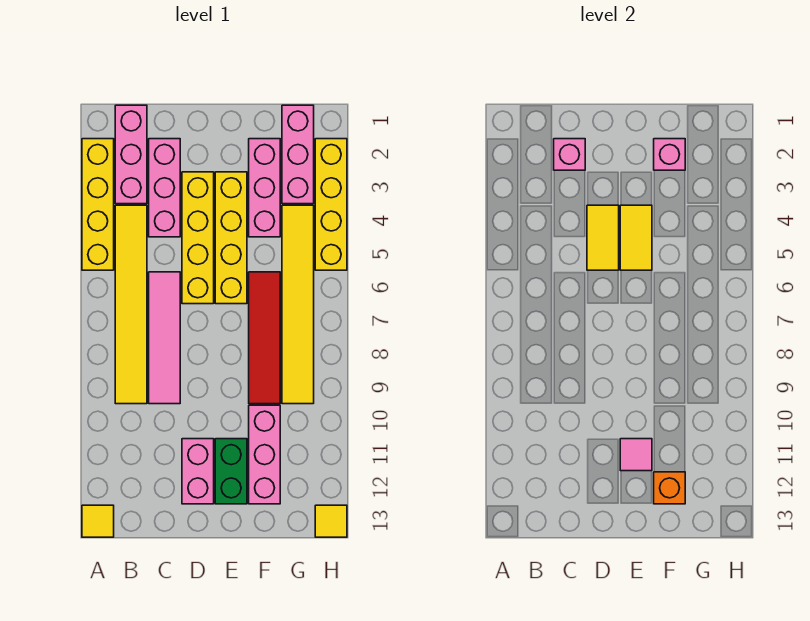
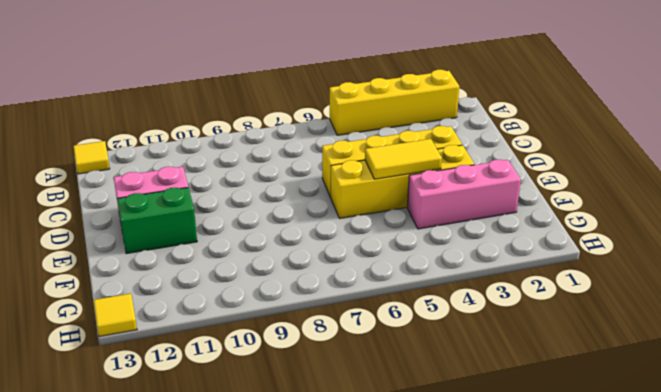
none -> pink 1x3 brick [115,105,147,204]
none -> yellow 1x6 tile [115,205,147,404]
none -> pink 1x3 brick [149,139,180,237]

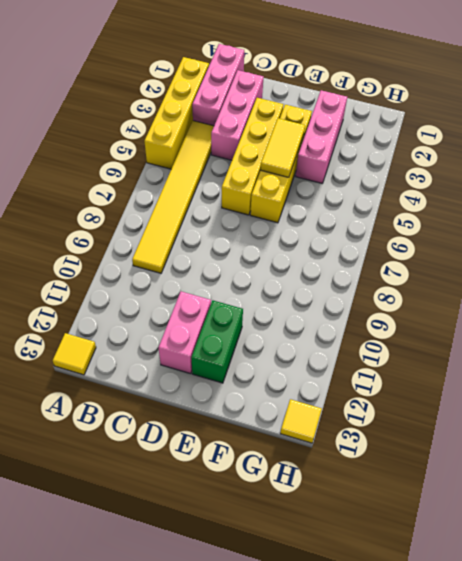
none -> pink 1x4 tile [149,272,180,404]
none -> red 1x4 tile [249,272,280,404]
none -> pink 1x3 brick [249,405,280,504]

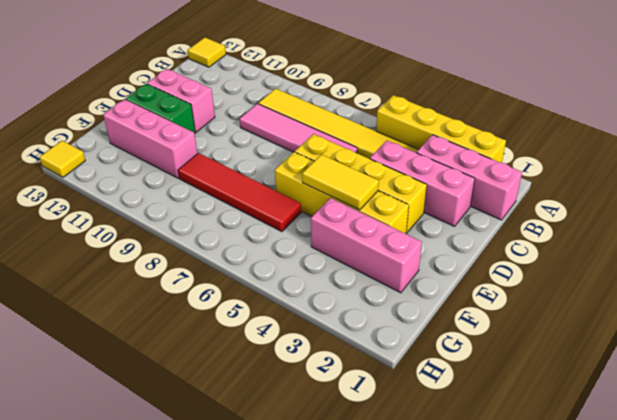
none -> pink 1x3 brick [282,105,314,204]
none -> yellow 1x6 tile [282,205,314,404]
none -> yellow 1x4 brick [315,139,347,270]

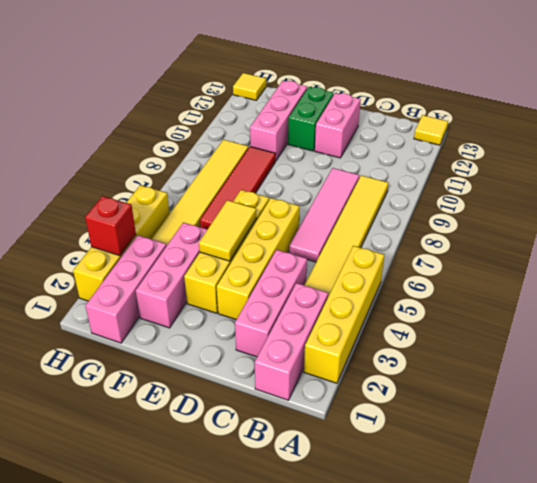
red 1x1 brick [85,196,136,256] -> none
none -> pink 1x1 brick [554,139,585,170]
none -> yellow 1x2 tile [587,205,619,270]
none -> pink 1x1 tile [620,439,652,471]

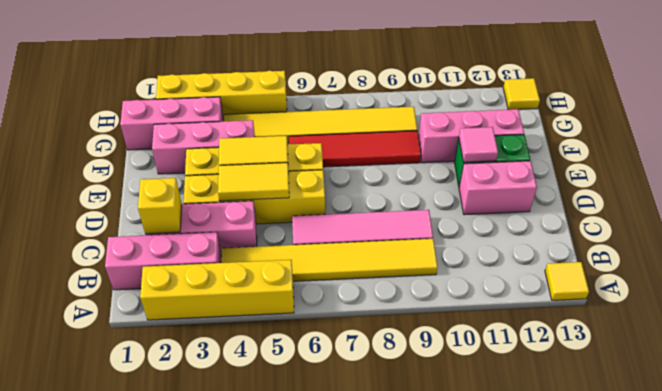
yellow 1x1 brick [138,178,182,234] -> pink 1x1 brick [554,139,585,170]
none -> pink 1x1 brick [654,139,685,170]
none -> orange 1x1 brick [654,472,685,504]

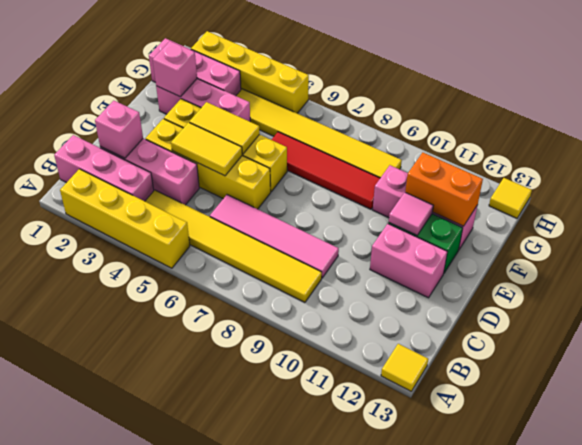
orange 1x2 brick [405,152,483,226] -> orange 1x1 brick [654,472,685,504]

